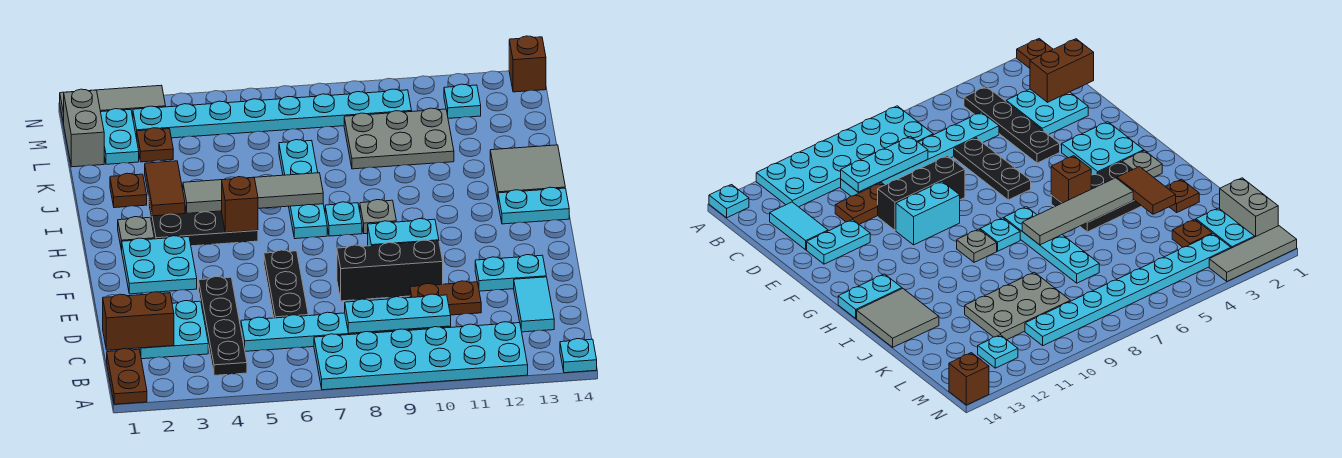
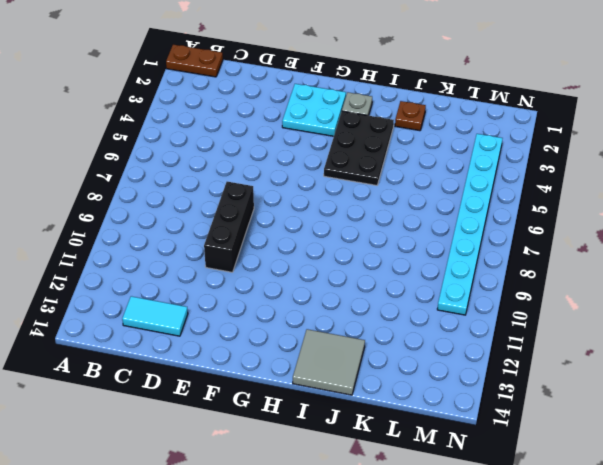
none -> cyan 2x6 plate [314,322,528,390]
none -> cyan 1x1 plate [560,339,597,373]
none -> black 1x4 plate [199,277,247,375]
none -> cyan 2x2 plate [139,301,208,359]

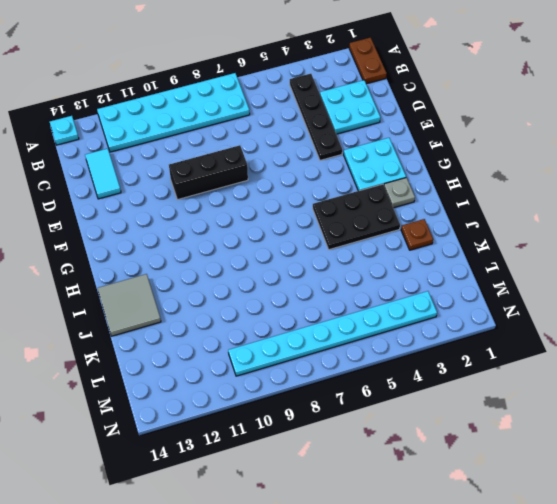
none -> cyan 1x6 plate [241,312,451,351]
none -> black 1x3 plate [264,250,308,318]
none -> brown 1x2 plate [410,281,481,315]
none -> cyan 1x2 plate [475,255,546,291]

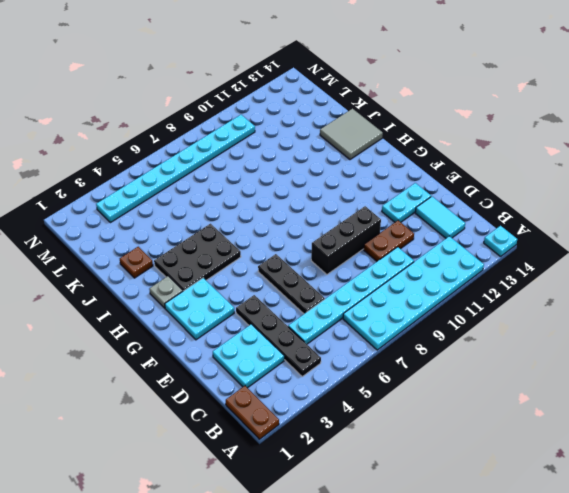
none -> cyan 1x2 brick [368,219,439,246]
none -> cyan 1x4 plate [279,140,327,239]
none -> cyan 1x1 plate [325,202,362,236]
none -> grey 1x1 plate [360,200,396,234]

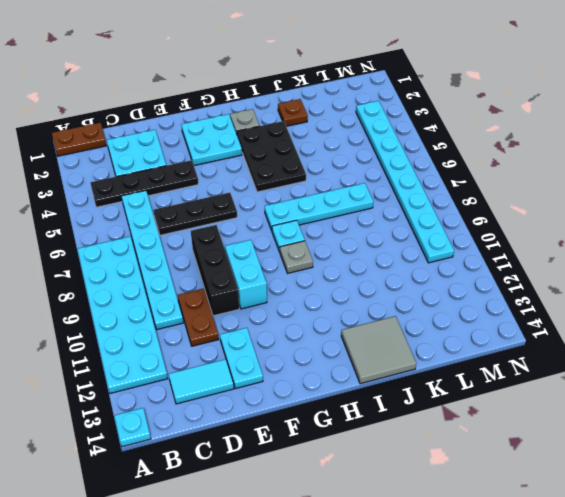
none -> cyan 1x2 plate [498,187,569,224]
none -> grey 2x3 plate [344,108,454,169]
none -> grey 1x2 brick [64,89,104,167]
none -> cyan 1x2 plate [101,109,139,164]

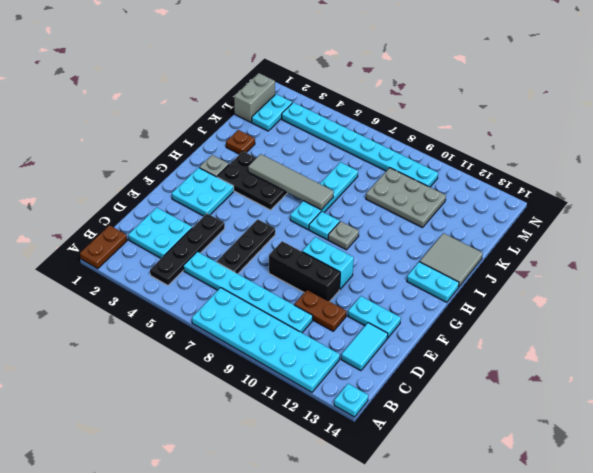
none -> brown 1x1 plate [137,128,173,162]
none -> cyan 1x1 plate [444,84,481,118]
none -> grey 1x3 tile [60,85,166,123]
none -> brown 1x1 brick [509,36,546,92]

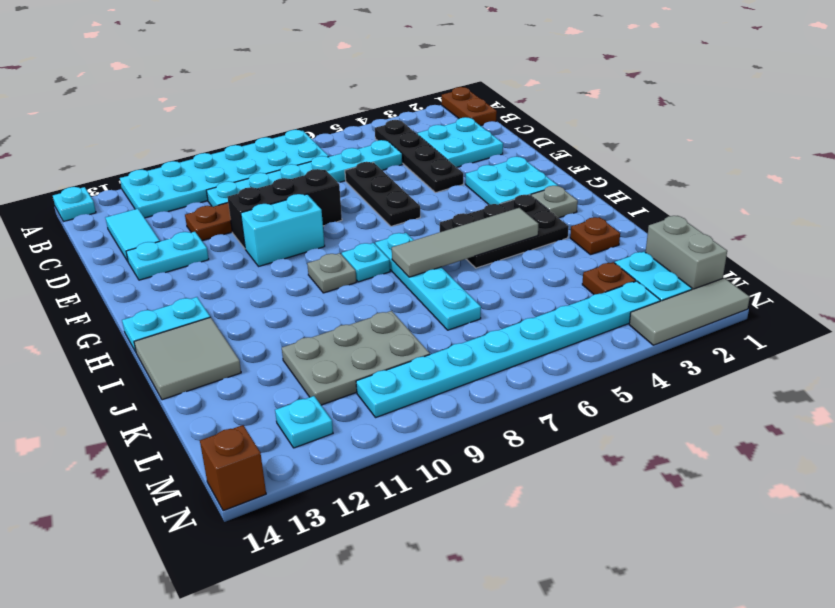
none -> brown 1x2 brick [103,292,174,350]
none -> cyan 1x3 plate [345,294,451,333]
none -> brown 1x1 brick [222,177,258,233]
none -> brown 1x2 tile [145,161,185,216]

